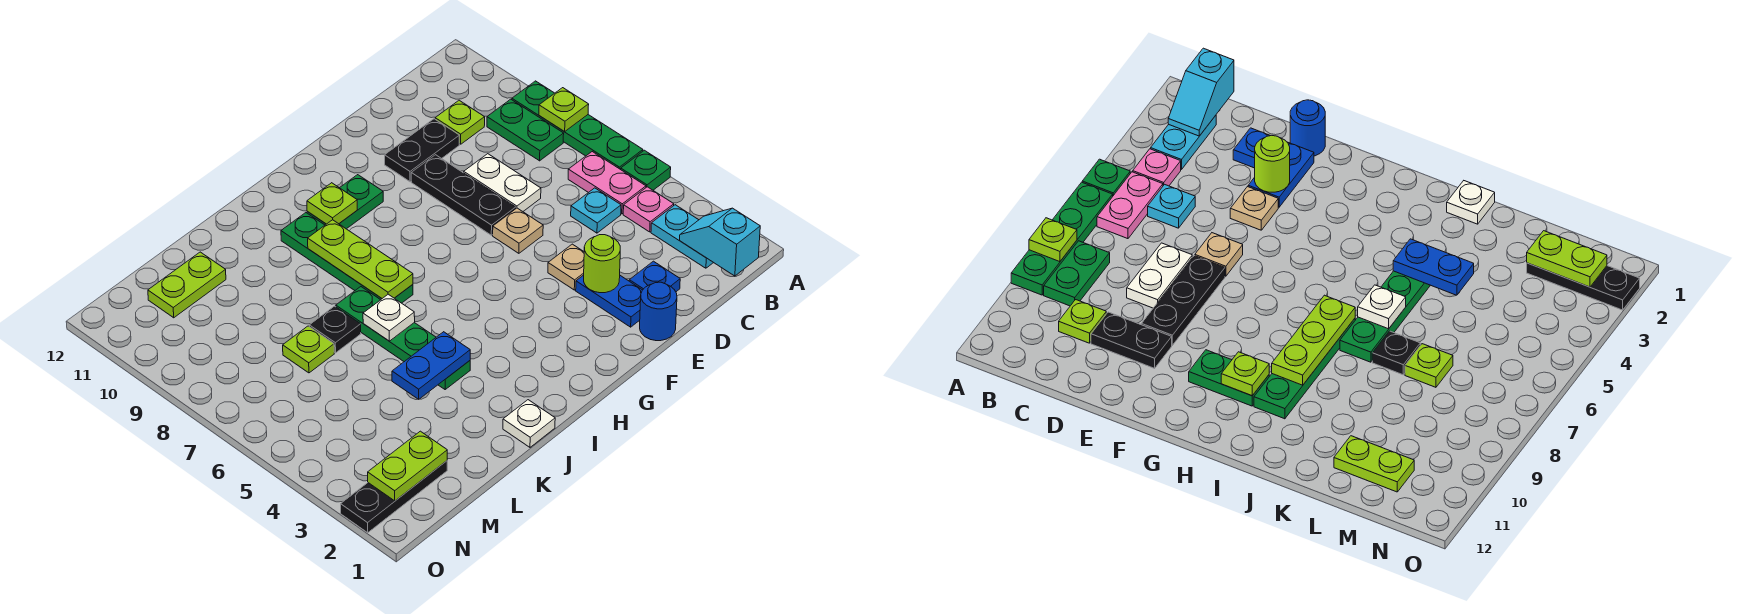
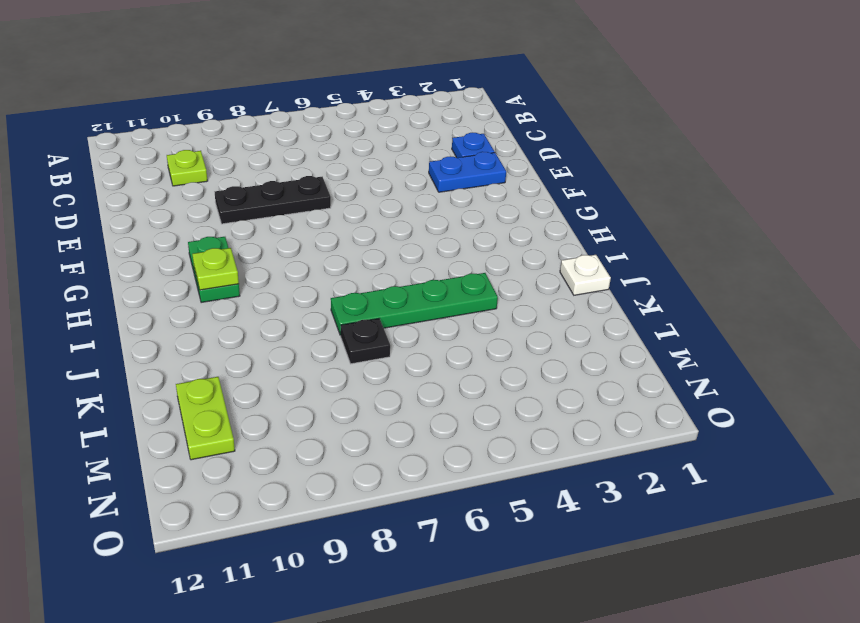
none -> green 1x1 plate [621,150,671,190]
none -> green 1x4 plate [512,81,643,169]
none -> cyan 1x2 plate [651,205,713,268]
none -> pink 1x1 plate [623,187,674,232]

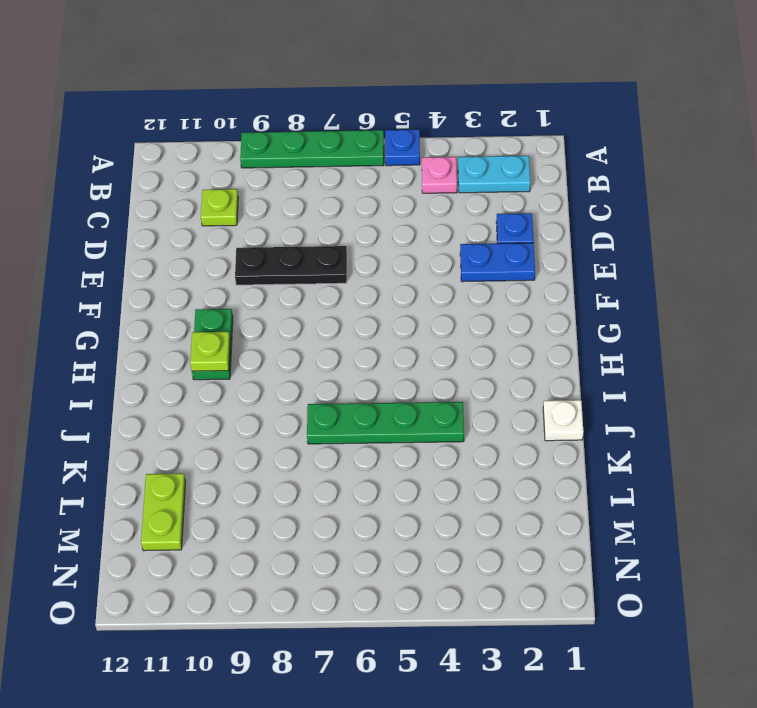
blue 1x1 plate [385,129,420,166] -> green 1x1 plate [621,150,671,190]
none -> pink 1x2 plate [568,152,646,214]
none -> green 1x2 plate [487,99,564,161]
none -> cyan 1x1 plate [571,188,621,233]
none -> white 1x2 plate [464,154,541,211]

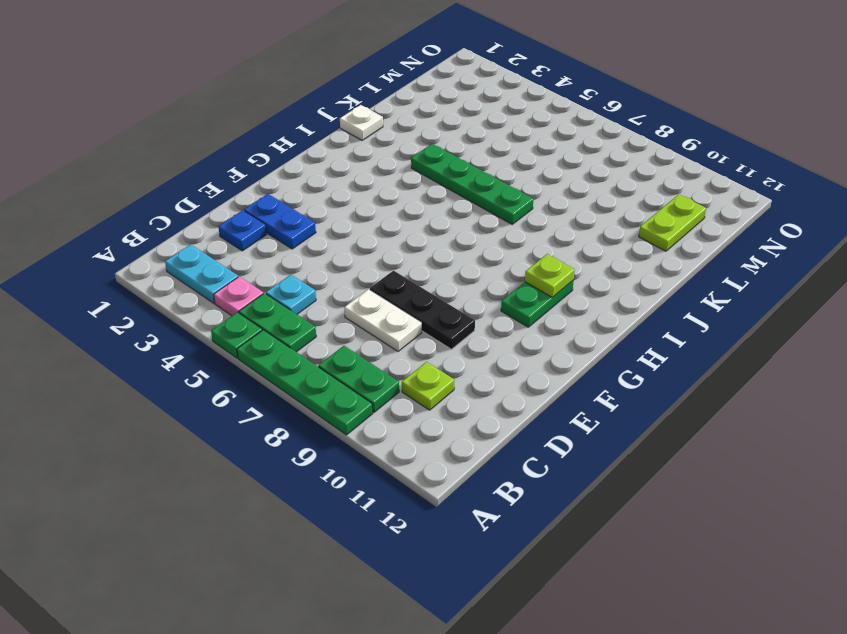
green 1x2 plate [239,293,316,352] -> pink 1x2 plate [568,152,646,214]
none -> black 1x2 plate [385,119,460,182]
none -> blue 1x1 round brick [640,282,677,341]
none -> tan 1x1 plate [548,244,584,290]
none -> tan 1x1 plate [493,208,543,253]

